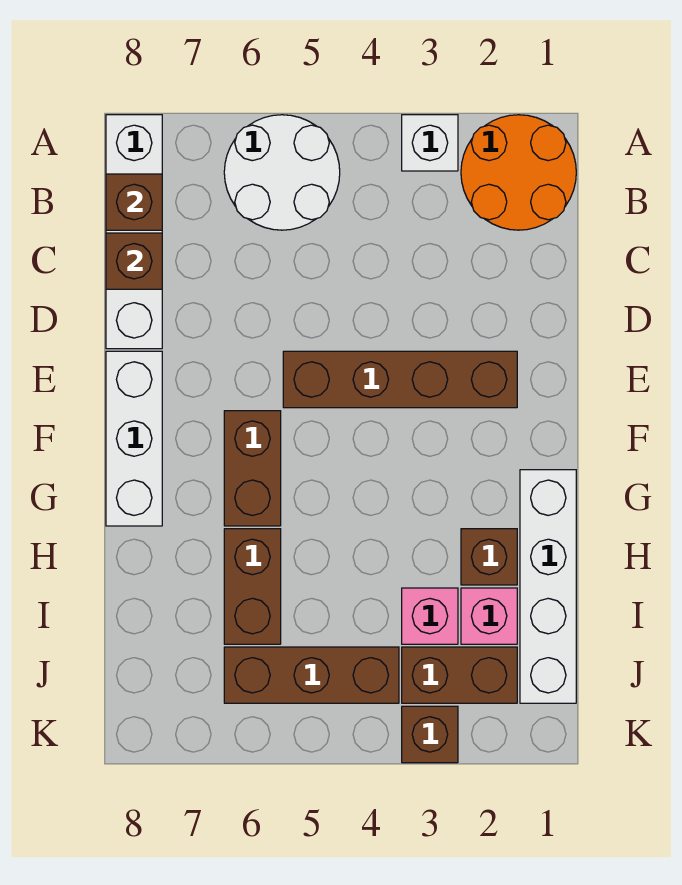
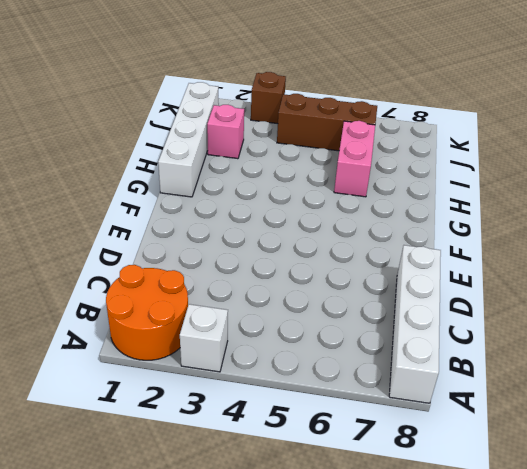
pink 1x2 brick [334,121,375,197] -> brown 1x2 brick [224,529,281,644]
none -> white 2x2 round brick [224,115,340,230]
none -> brown 1x4 brick [283,351,517,408]
none -> white 1x3 brick [106,351,162,526]

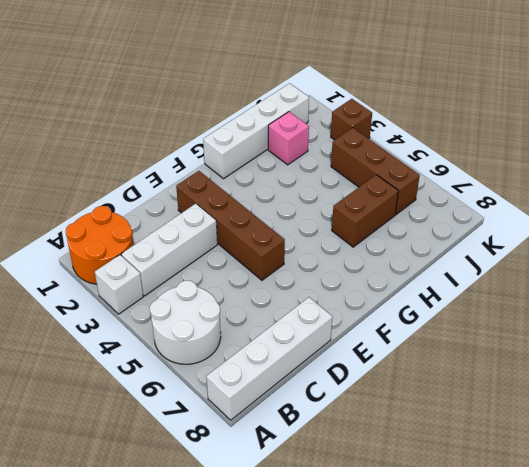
white 1x3 brick [121,204,217,296] -> white 1x3 brick moved to [106,351,162,526]
none -> brown 1x2 brick [224,411,281,526]
none -> brown 1x1 brick [461,529,517,585]
none -> pink 1x1 brick [402,588,458,644]

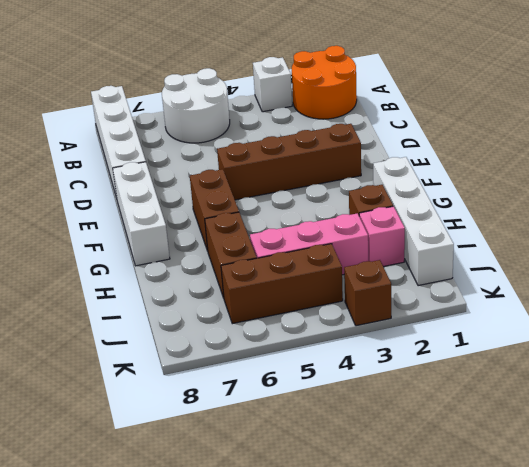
pink 1x3 brick [250,213,368,275] -> pink 1x1 brick [402,588,458,644]
none -> brown 1x2 brick [402,647,517,703]
none -> brown 1x1 brick [106,174,162,230]
none -> brown 1x1 brick [106,233,162,289]

